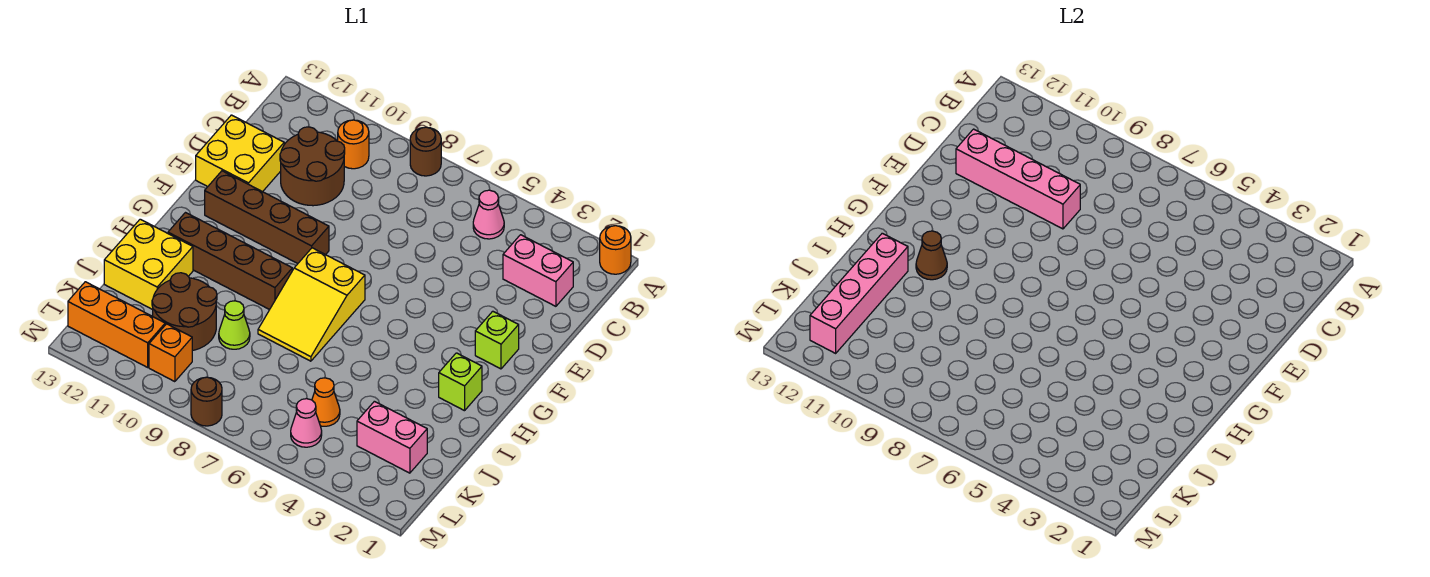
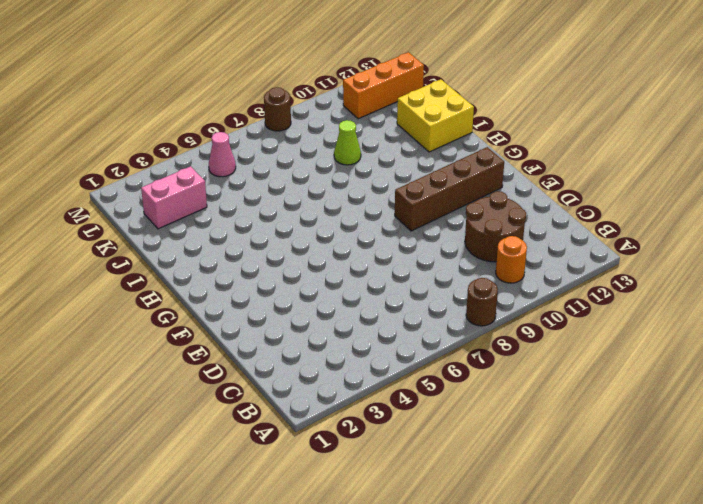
none -> orange 1x1 round brick [600,226,631,274]
none -> pink 1x1 cone [473,190,504,239]
none -> pink 1x2 brick [503,235,573,306]

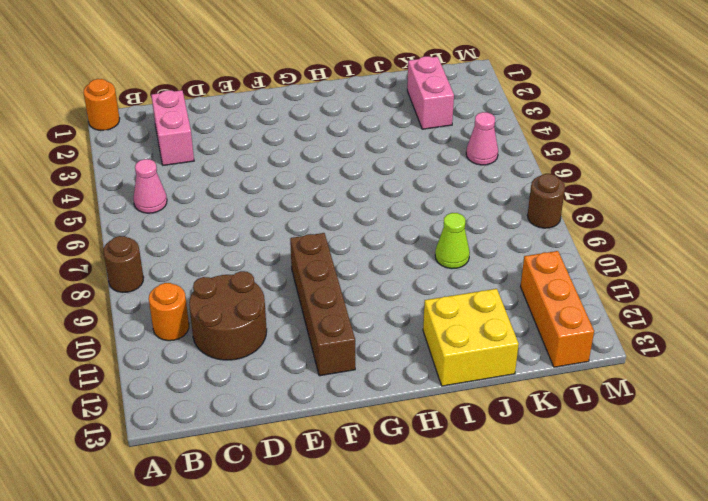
none -> yellow 2x2 brick [196,115,284,192]
none -> lime 1x1 brick [475,311,519,369]
none -> yellow 2x3 slope [258,248,365,361]

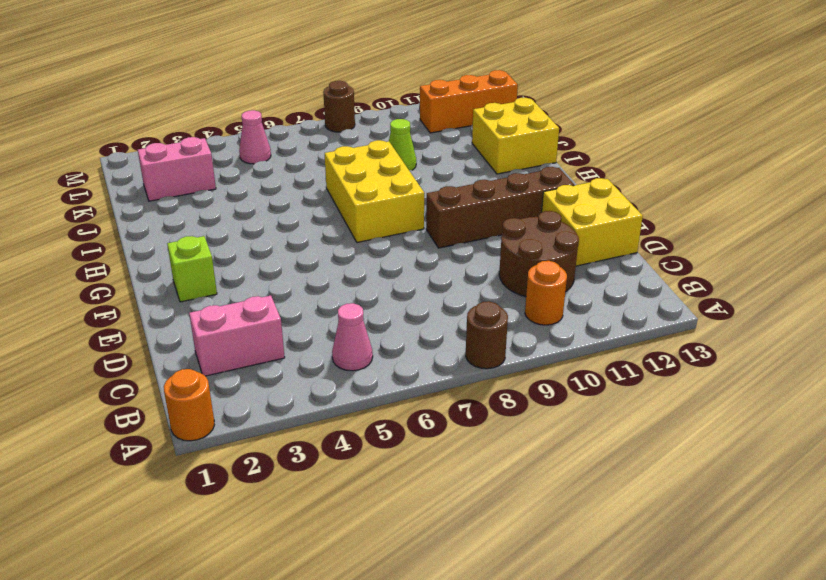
yellow 2x3 brick [325,140,424,242] -> yellow 2x3 slope [258,248,365,361]
none -> lime 1x1 brick [439,353,482,411]
none -> brown 1x4 brick [168,213,292,310]
none -> brown 2x2 round brick [152,273,217,351]

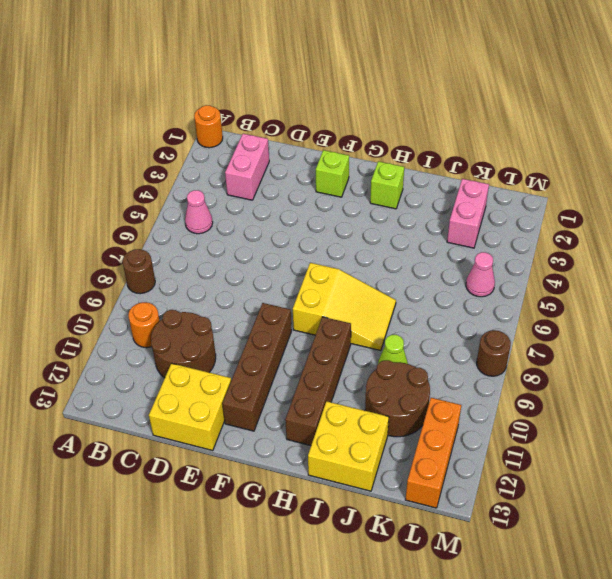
none -> orange 1x1 cone [312,378,340,426]
none -> orange 1x1 brick [149,324,192,382]
none -> pink 1x4 brick [956,129,1080,229]

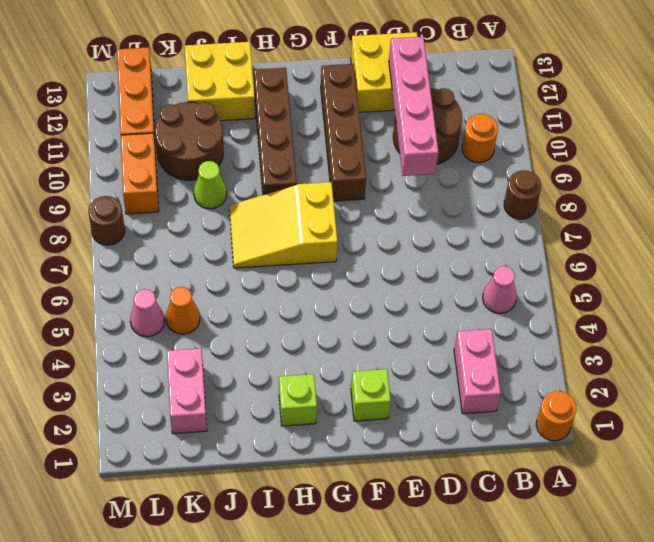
orange 1x2 brick [121,133,159,214] -> orange 1x1 brick [149,324,192,382]
none -> brown 1x1 cone [916,231,947,280]
none -> pink 1x4 brick [810,233,908,353]

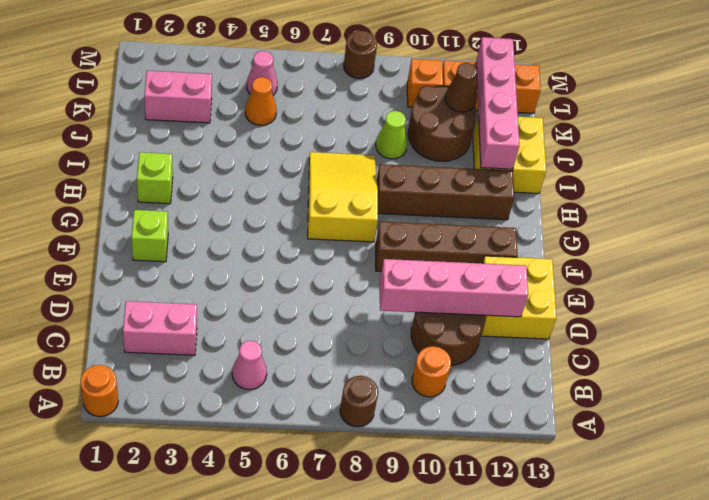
brown 1x1 cone [445,63,477,112] -> brown 1x1 cone moved to [916,231,947,280]

